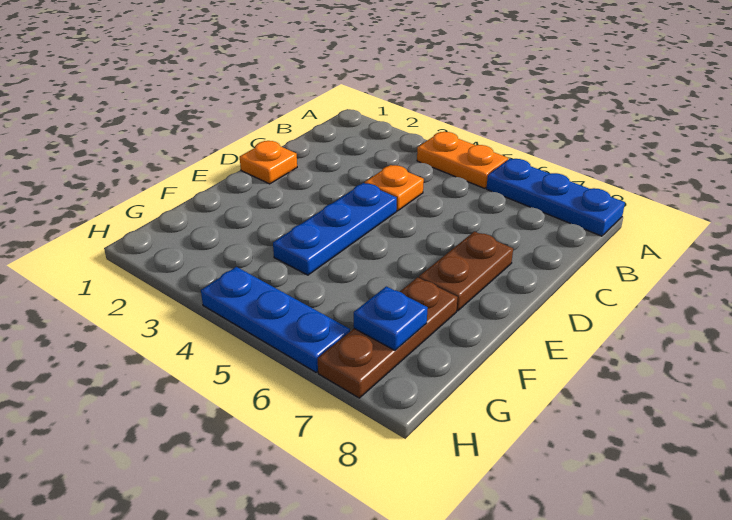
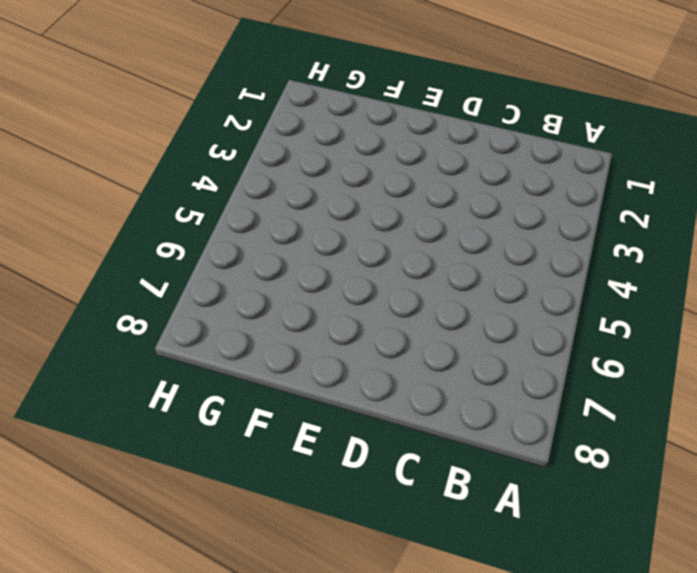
none -> orange 1x2 plate [417,132,508,188]
none -> blue 1x3 plate [486,159,625,236]

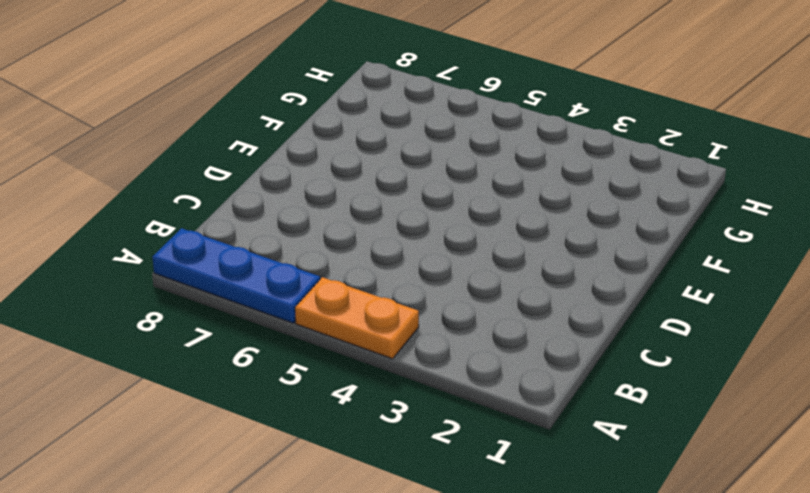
none -> orange 1x1 plate [365,165,424,211]
none -> orange 1x1 plate [240,141,297,184]

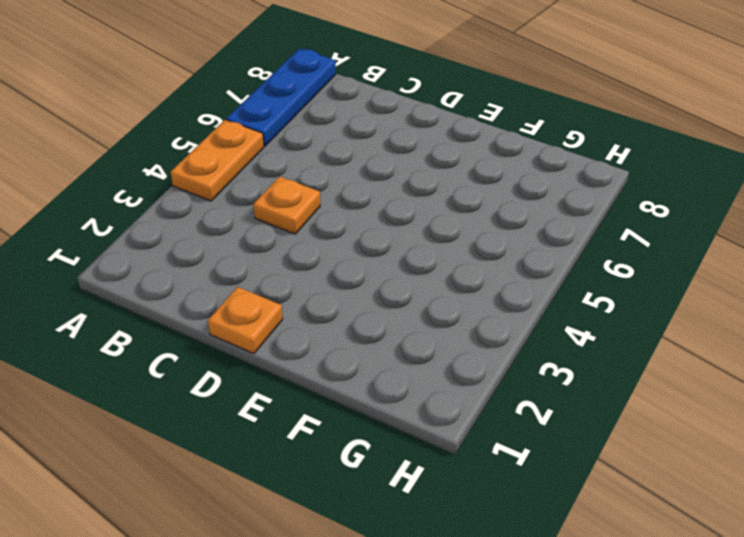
none -> blue 1x3 plate [273,183,397,275]
none -> brown 1x2 plate [419,231,513,311]

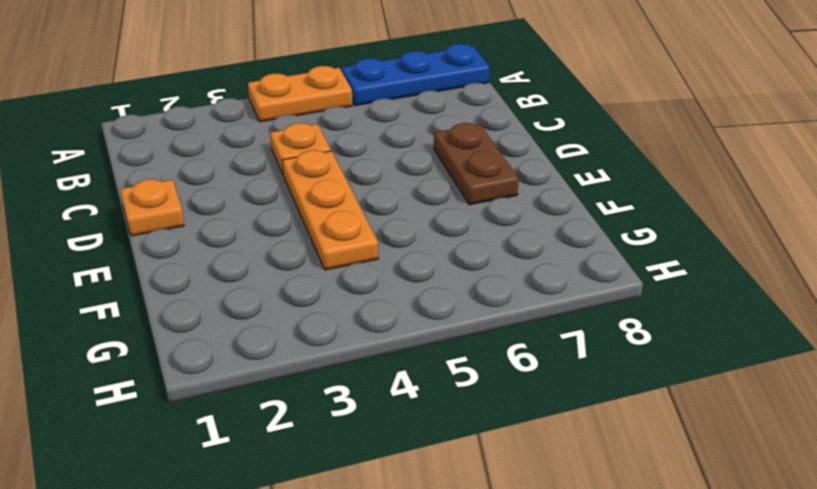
orange 1x3 plate [282,150,378,270] -> blue 1x3 plate [273,183,397,275]
none -> brown 1x3 plate [318,277,458,398]
none -> blue 1x3 plate [201,267,350,372]

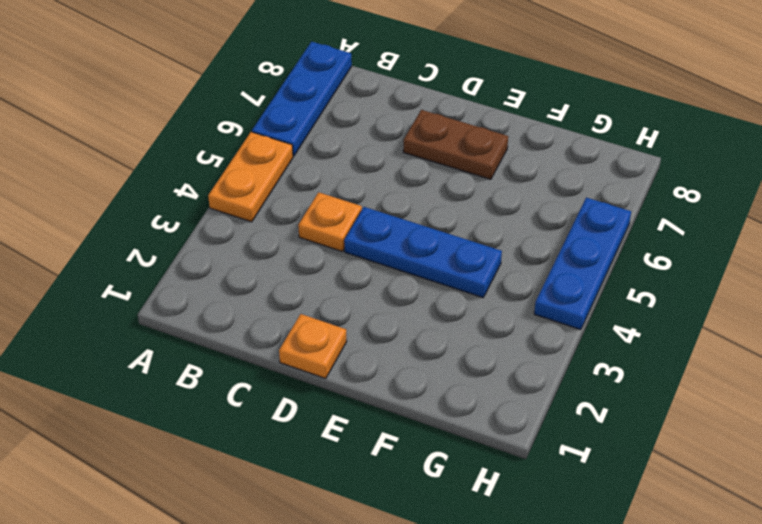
none -> brown 1x3 plate [318,277,458,398]
none -> blue 1x1 plate [354,286,428,350]

